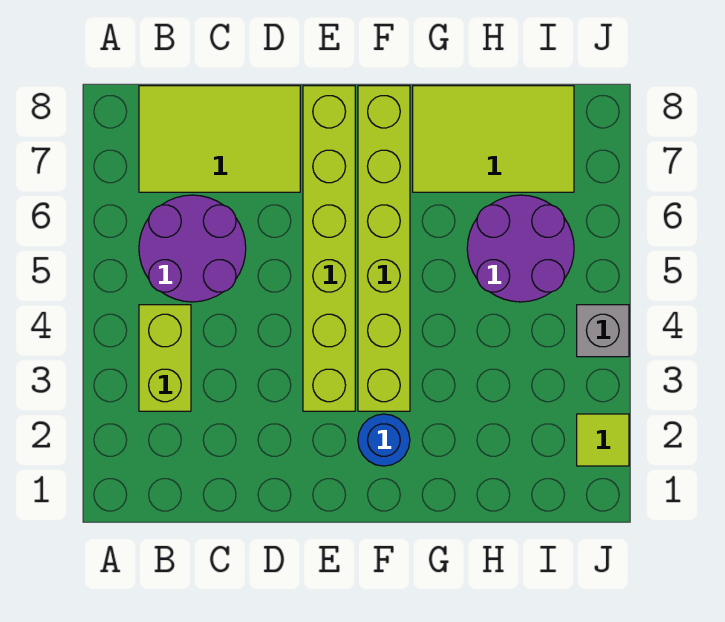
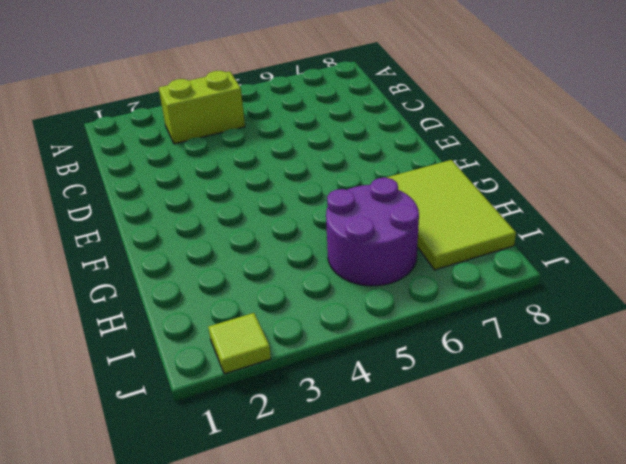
none -> purple 2x2 round brick [139,195,246,302]
none -> lime 2x3 tile [139,86,300,192]

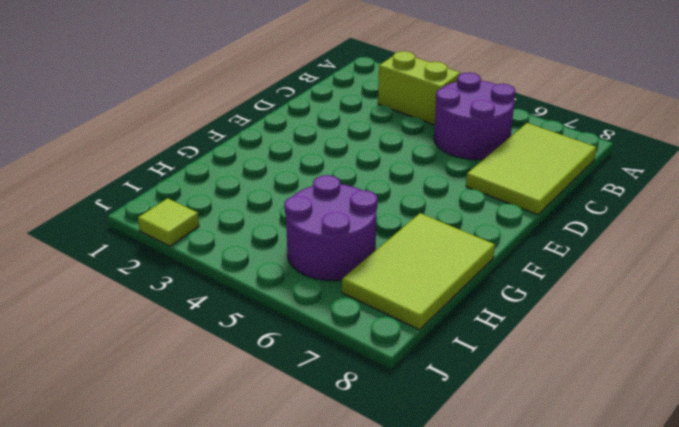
none -> lime 1x6 brick [303,86,355,411]
none -> blue 1x1 round brick [358,414,410,466]

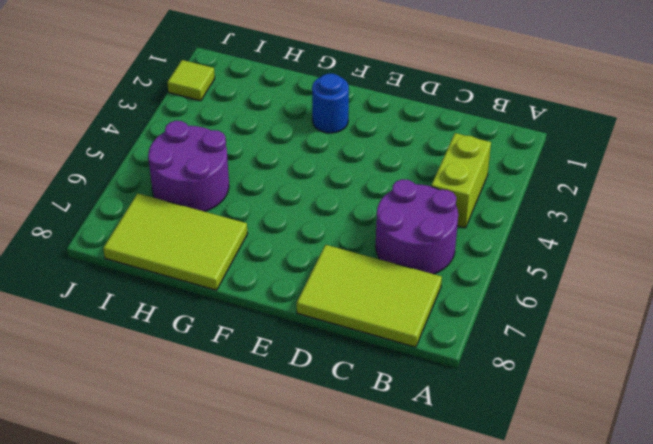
none -> lime 1x6 brick [303,86,355,411]
none -> lime 1x6 brick [358,86,410,411]

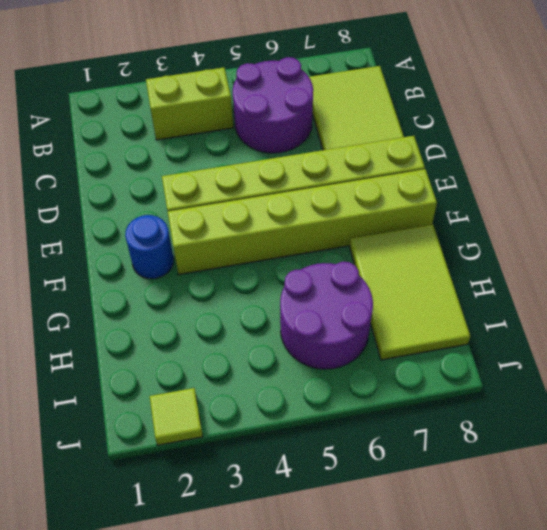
none -> grey 1x1 brick [577,305,629,357]

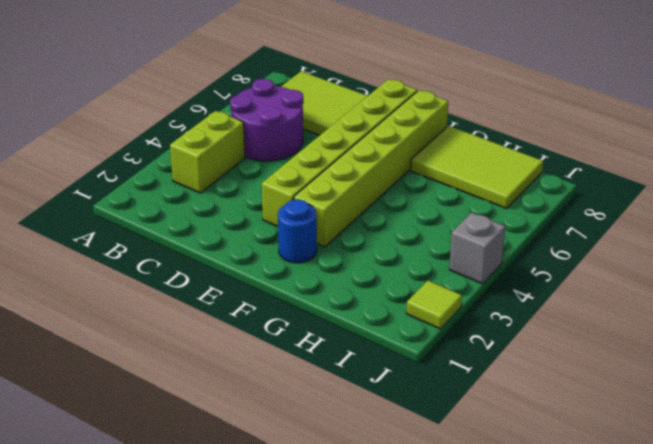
none -> purple 2x2 round brick [467,195,574,302]

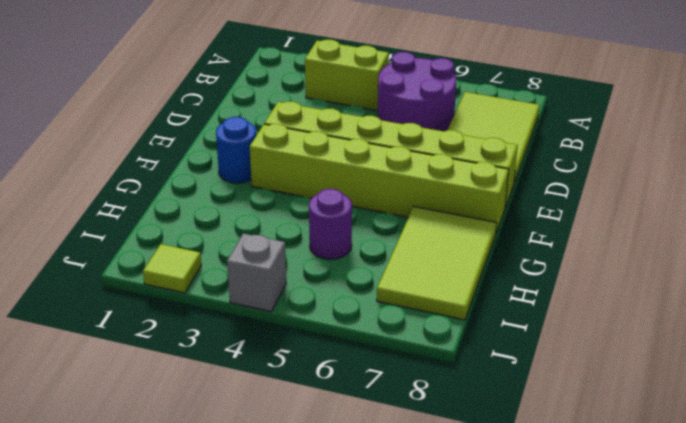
purple 1x1 round brick [309,189,352,259] -> purple 2x2 round brick [467,195,574,302]

